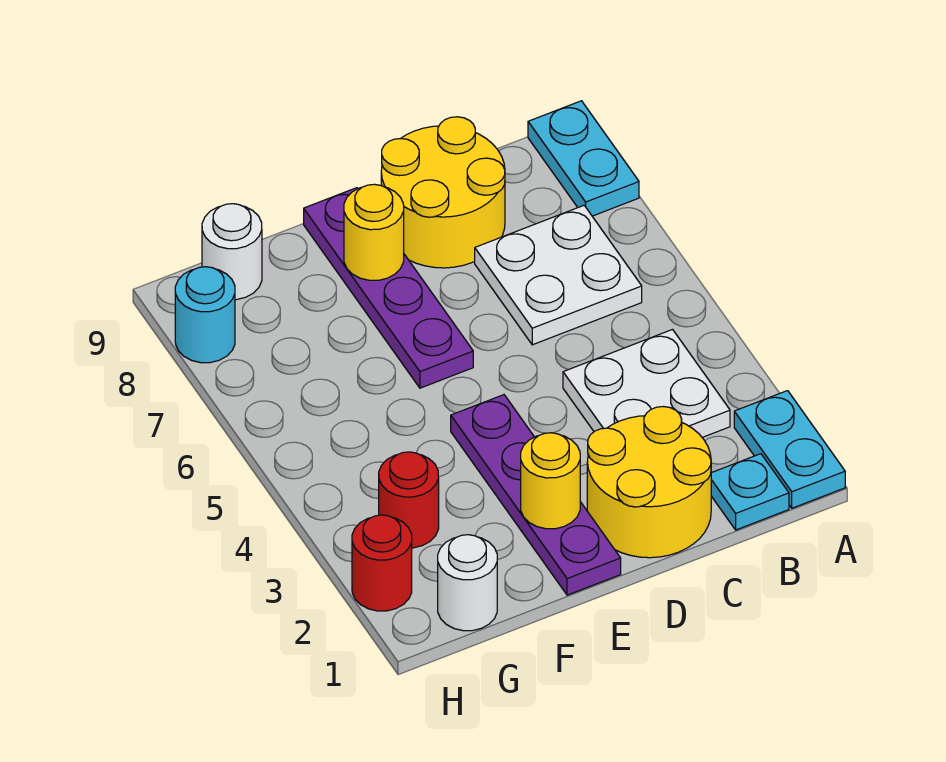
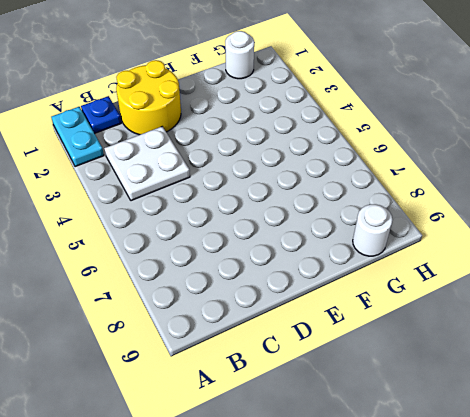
blue 1x1 plate [81,96,121,133] -> cyan 1x1 plate [711,454,789,530]
none -> cyan 1x2 plate [528,101,639,216]
none -> white 2x2 plate [475,206,642,345]
none -> yellow 2x2 round brick [381,117,505,268]

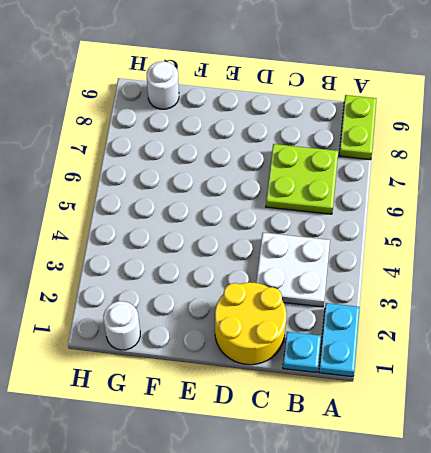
lime 1x2 plate [339,95,376,160] -> cyan 1x2 plate [528,101,639,216]
lime 2x2 plate [266,144,338,214] -> white 2x2 plate [475,206,642,345]
none -> yellow 2x2 round brick [381,117,505,268]
none -> purple 1x4 plate [451,395,621,595]
none -> purple 1x4 plate [304,188,473,388]

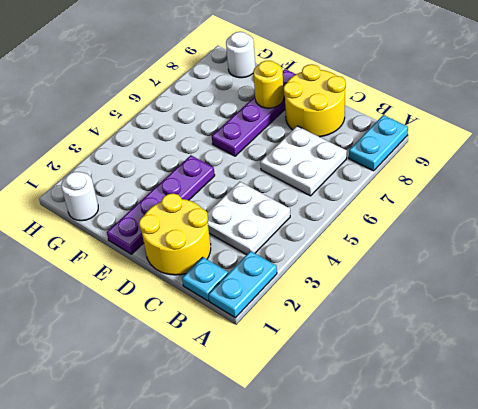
none -> red 1x1 round brick [379,452,439,548]
none -> red 1x1 round brick [352,515,412,611]
none -> cyan 1x1 round brick [175,267,235,363]

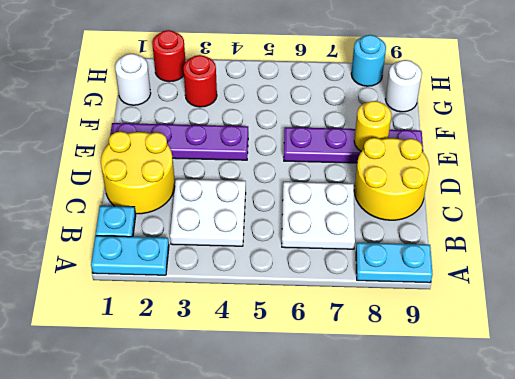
none -> yellow 1x1 round brick [521,433,580,529]

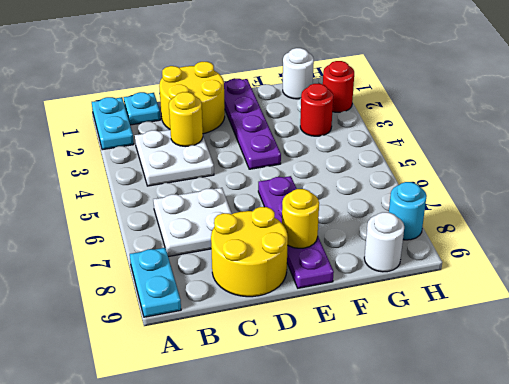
yellow 1x1 round brick [169,92,203,147] -> yellow 1x1 round brick moved to [521,433,580,529]

